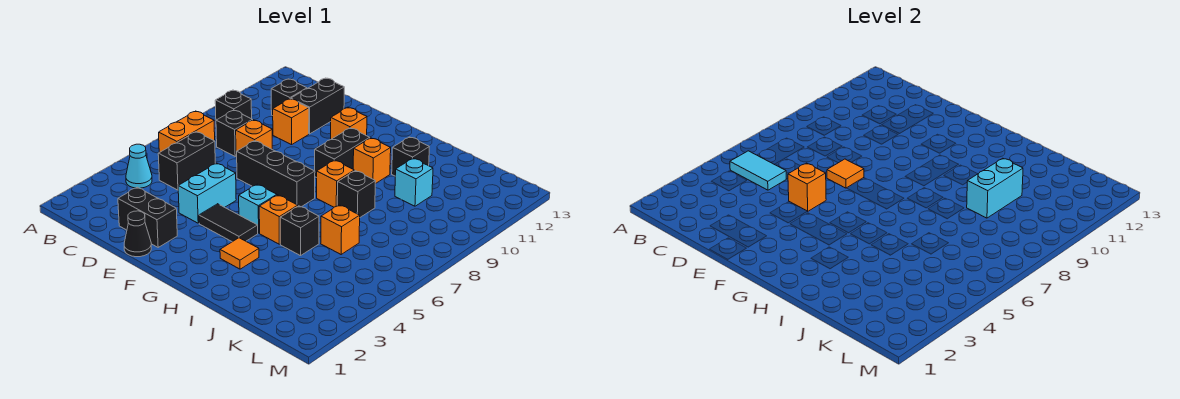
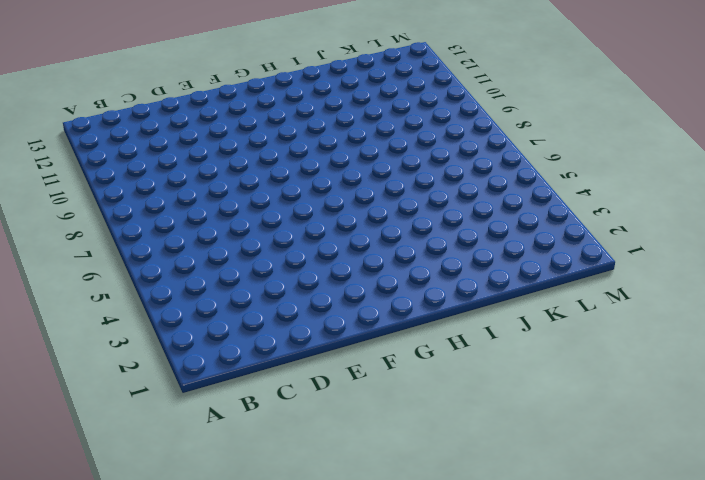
none -> cyan 1x1 cone [126,144,152,188]
none -> orange 1x2 brick [159,111,215,152]
none -> black 1x1 brick [215,90,252,120]
none -> black 1x2 brick [158,132,215,190]

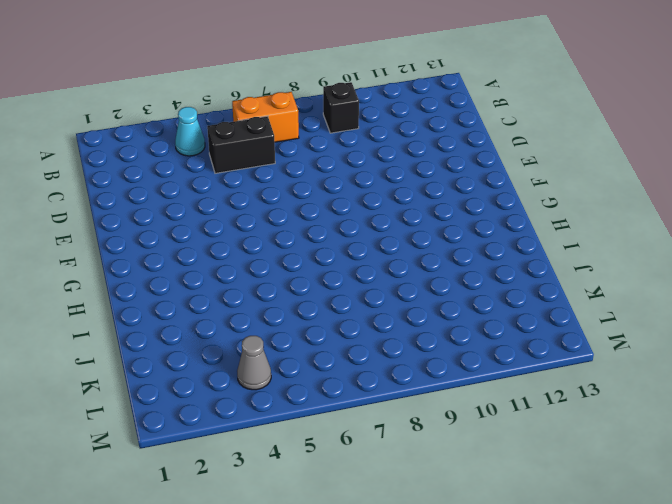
grey 1x1 cone [237,336,271,390] -> none
none -> black 1x1 brick [216,110,252,156]
none -> black 1x1 brick [271,79,307,116]
none -> black 1x2 brick [118,187,177,247]
none -> orange 1x1 brick [236,120,272,157]

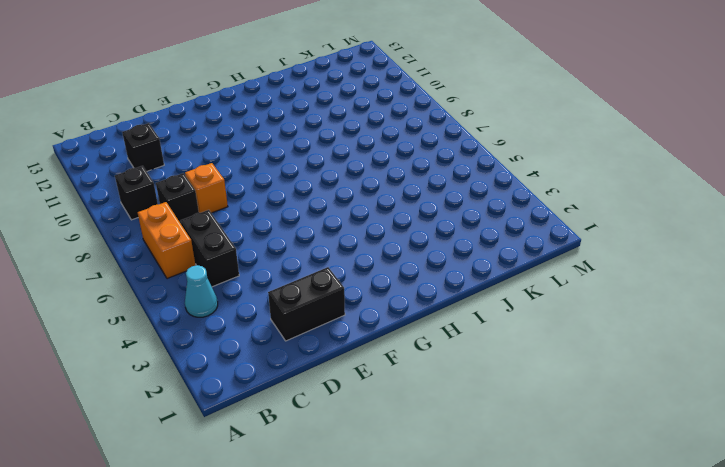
none -> orange 1x1 brick [273,99,309,145]
none -> black 1x2 brick [291,78,344,134]
none -> black 1x1 cone [124,211,151,257]
none -> cyan 1x2 brick [178,163,236,223]

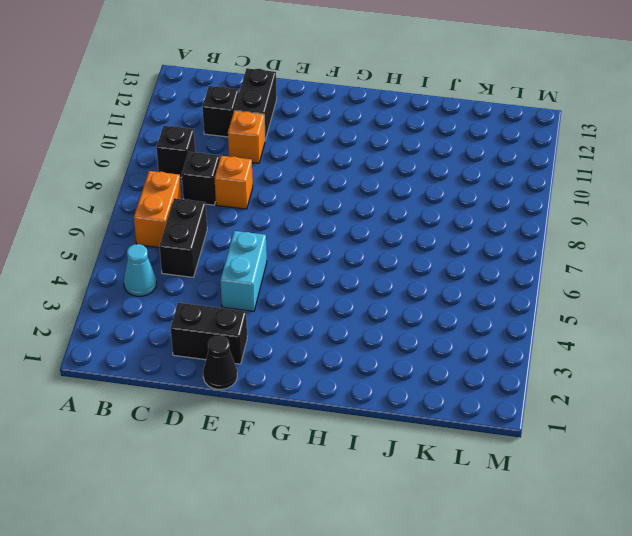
none -> black 1x3 brick [237,141,315,207]
none -> black 1x2 tile [199,204,258,242]
none -> orange 1x1 brick [331,107,367,139]
none -> cyan 1x1 brick [239,184,277,233]

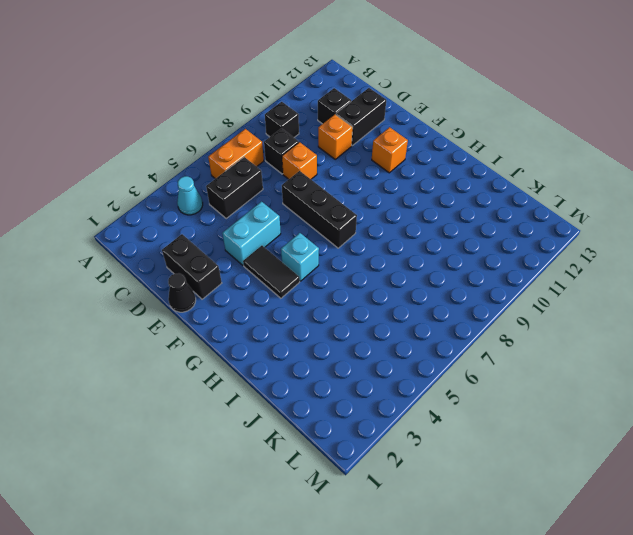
none -> black 1x2 brick [315,128,370,178]
none -> orange 1x1 tile [220,238,259,269]
none -> orange 1x1 brick [259,195,298,244]
none -> orange 1x1 brick [317,160,354,207]

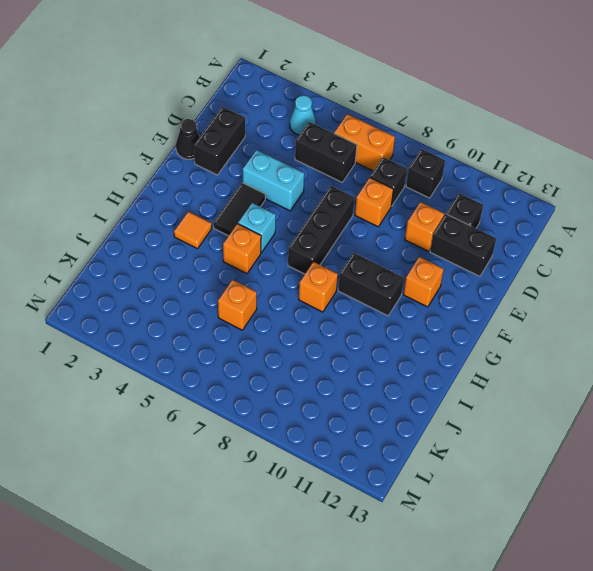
none -> orange 1x1 brick [353,138,391,184]
none -> black 1x1 brick [280,206,319,256]
none -> black 1x1 brick [337,171,375,217]
none -> black 1x1 brick [392,137,429,176]

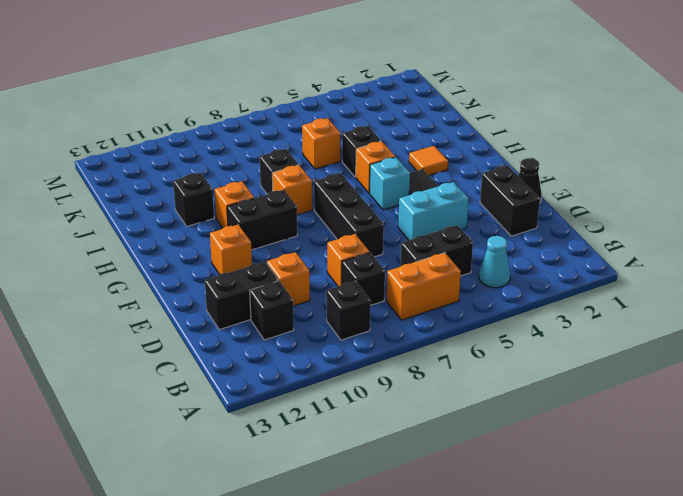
none -> cyan 1x1 brick [395,158,433,206]
none -> cyan 1x2 tile [730,151,786,190]
none -> orange 1x1 brick [788,163,826,211]
none -> orange 1x1 tile [827,159,864,188]

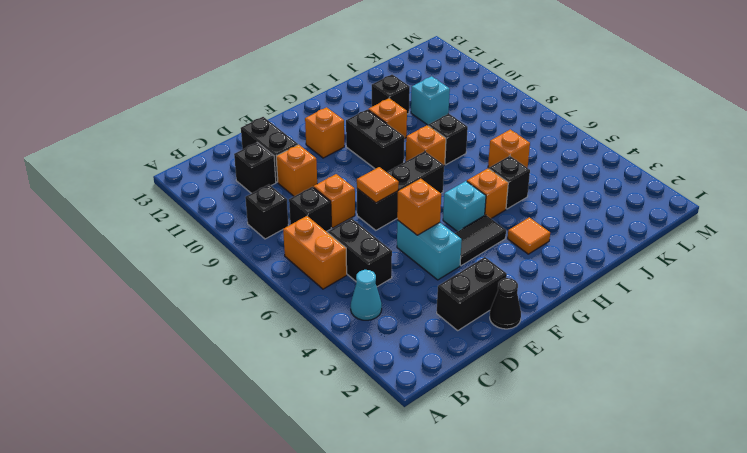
none -> cyan 1x2 tile [730,151,786,190]
none -> cyan 1x2 brick [967,158,1023,218]

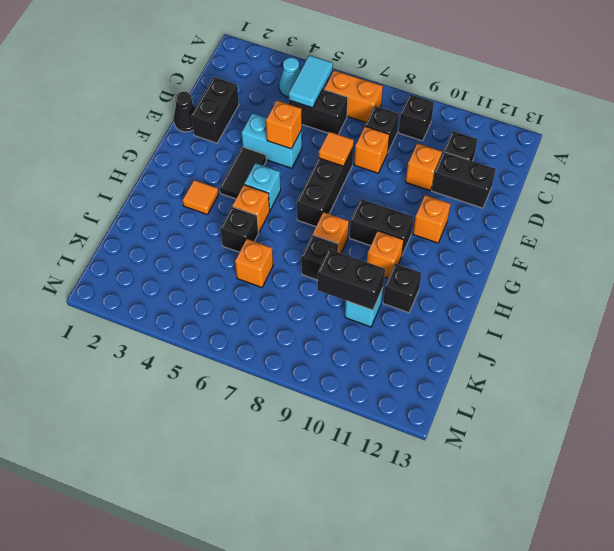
black 1x2 brick [318,249,385,310] -> cyan 1x2 brick [967,158,1023,218]

